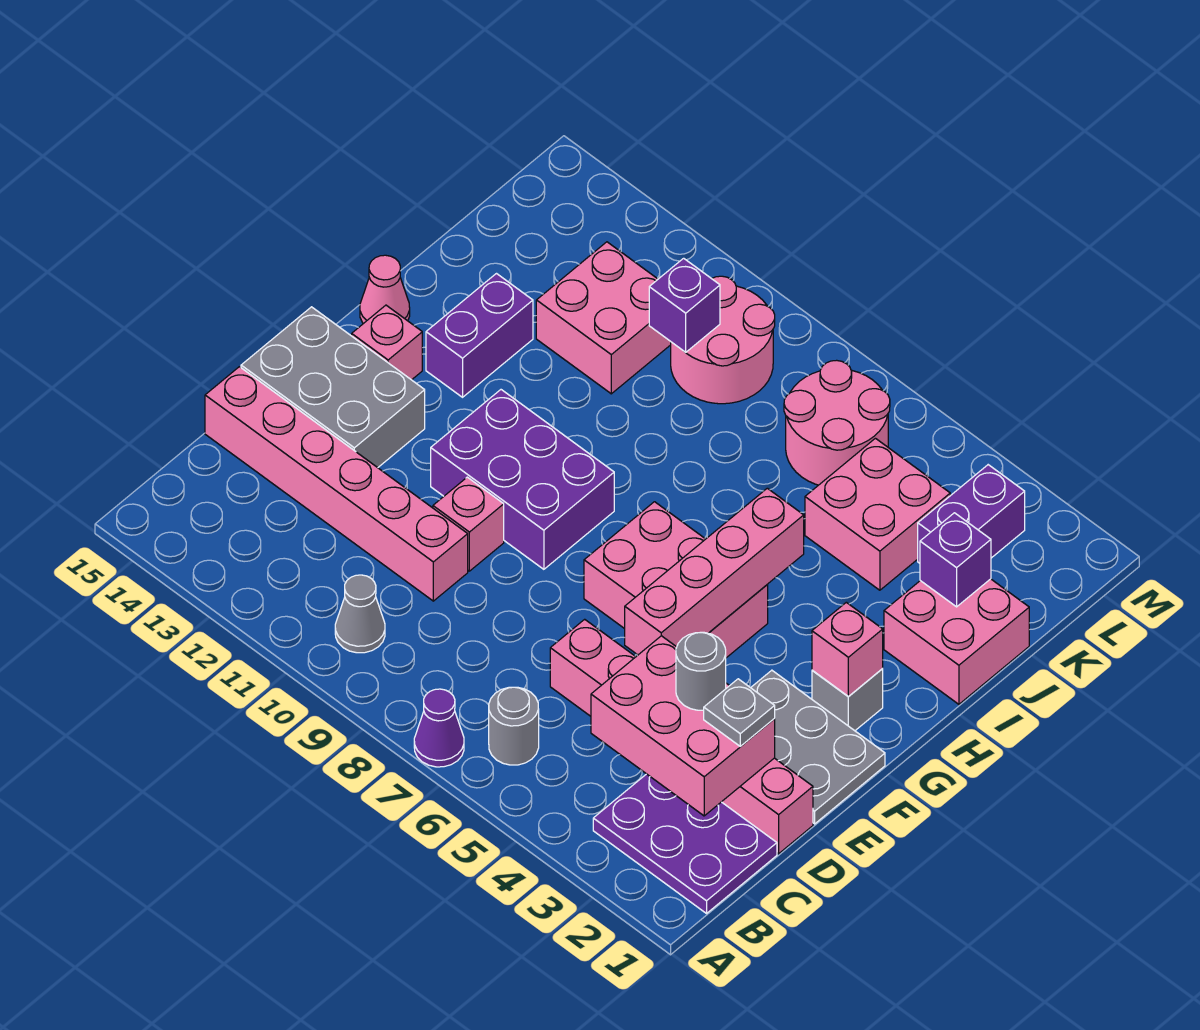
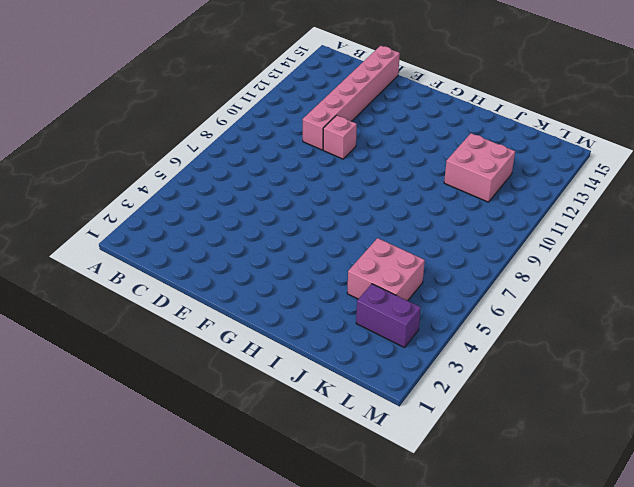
none -> purple 1x1 cone [414,689,464,767]
none -> purple 2x3 plate [593,774,777,913]
none -> grey 1x1 round brick [489,687,539,765]

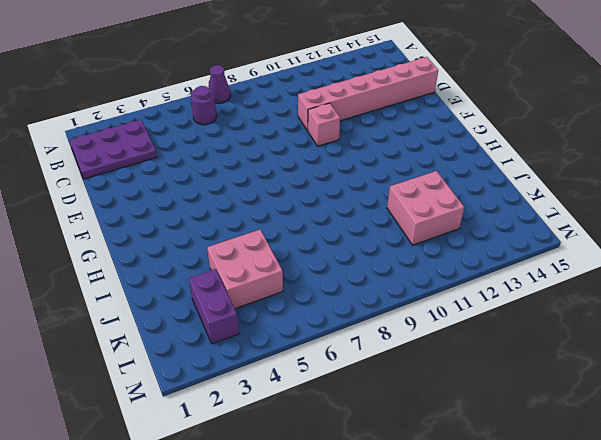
purple 1x1 round brick [191,86,217,125] -> grey 1x1 round brick [489,687,539,765]
none -> grey 1x1 cone [335,575,385,653]
none -> pink 1x6 brick [550,619,813,854]
none -> grey 2x3 plate [751,670,885,824]

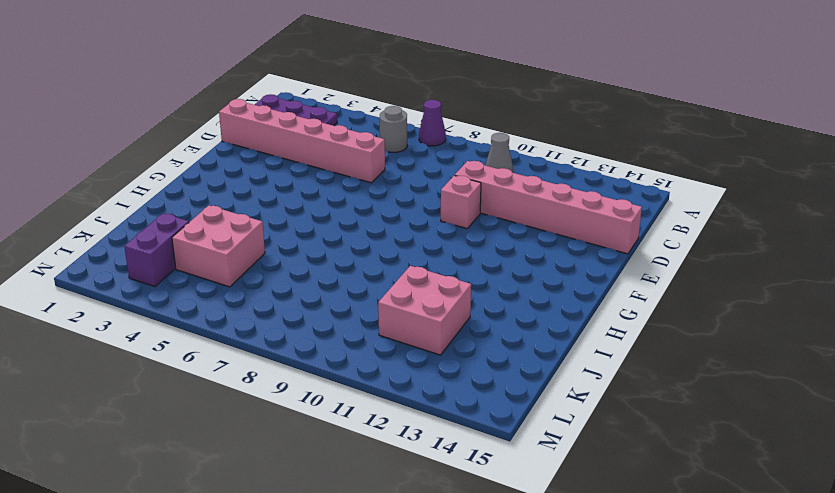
none -> grey 2x3 plate [751,670,885,824]
none -> grey 2x3 brick [241,307,425,468]
none -> pink 2x3 brick [584,502,768,658]

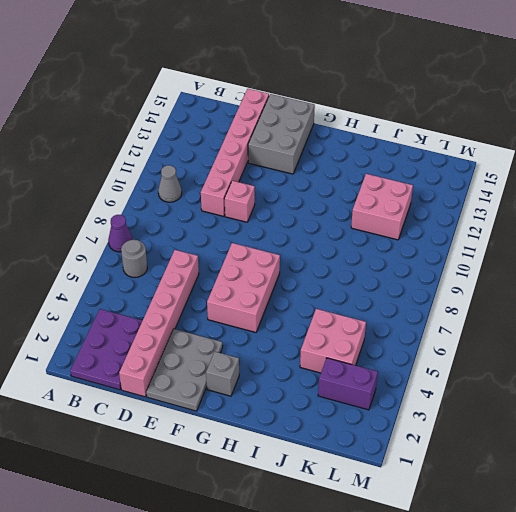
none -> purple 2x3 brick [431,390,614,569]
none -> pink 1x1 brick [352,305,422,380]
none -> purple 1x2 brick [426,274,533,397]

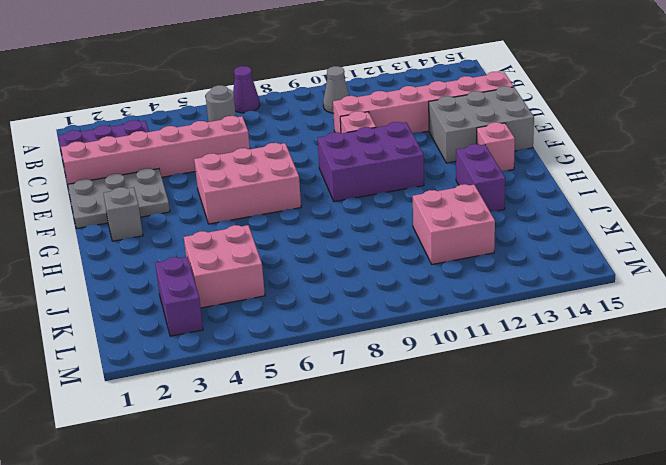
none -> pink 1x1 cone [360,255,410,324]
none -> pink 2x2 brick [884,579,1029,704]
none -> pink 2x2 round brick [784,360,890,485]

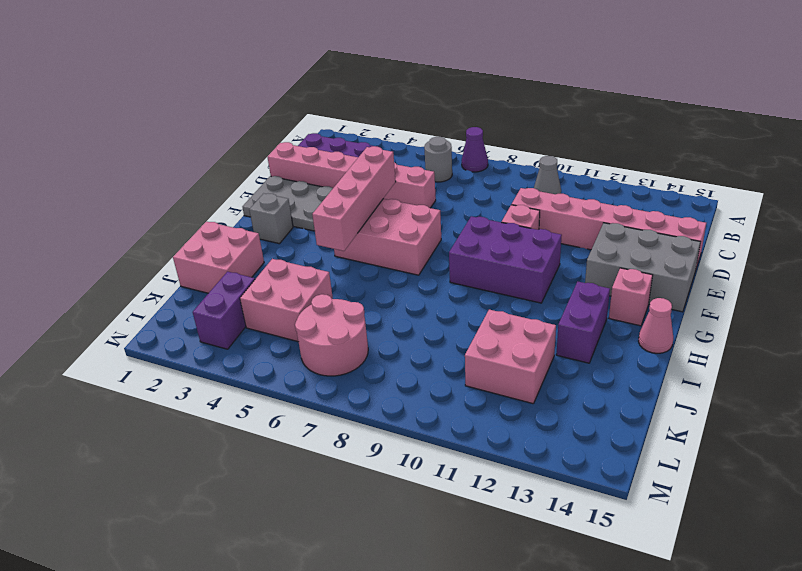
none -> pink 2x2 round brick [671,276,775,404]
none -> pink 2x3 brick [591,636,775,816]
none -> pink 1x1 brick [812,602,883,696]

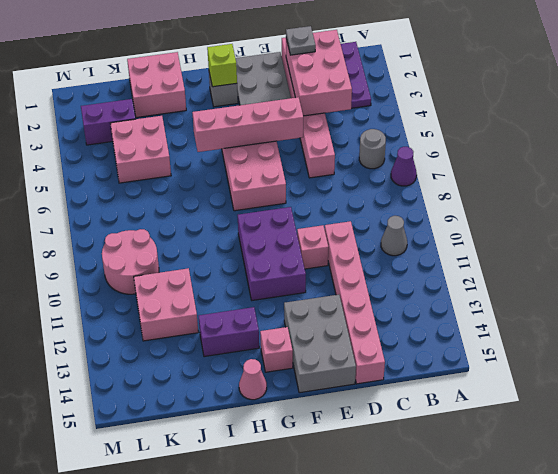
lime 1x1 brick [207,44,237,87] -> pink 1x1 brick [812,602,883,696]
none -> pink 2x2 round brick [784,360,890,485]
none -> purple 1x1 brick [920,513,991,607]
none -> purple 1x1 brick [649,258,720,352]

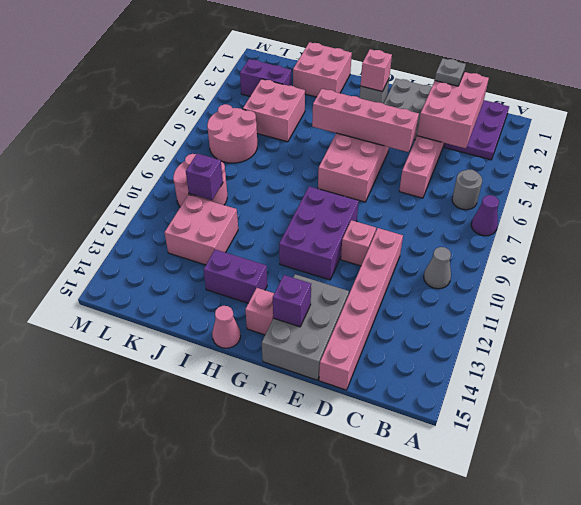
purple 1x1 brick [273,275,311,327] -> purple 1x1 brick moved to [920,513,991,607]
none -> grey 1x1 round brick [676,632,726,710]

